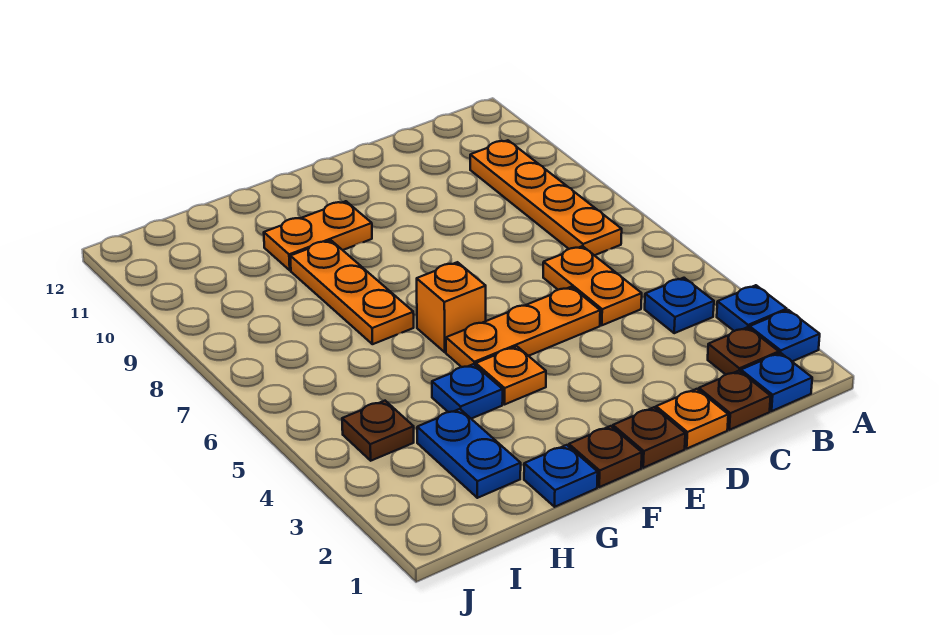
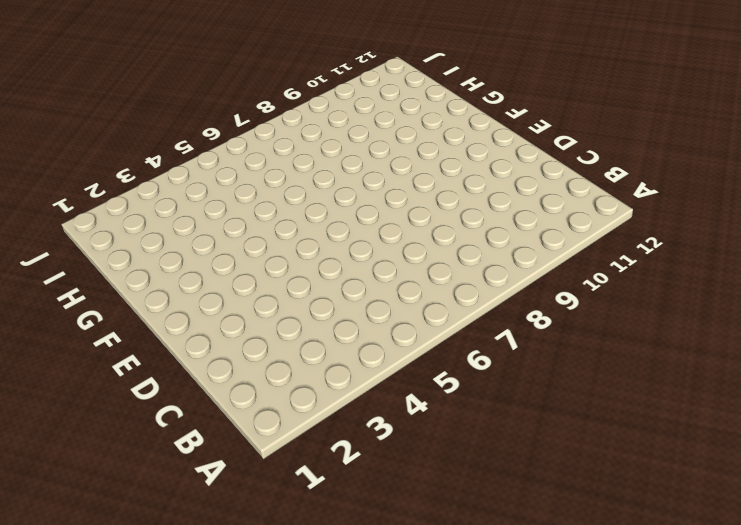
none -> blue 1x1 plate [750,310,820,361]
none -> blue 1x1 plate [717,285,787,331]
none -> blue 1x1 plate [741,353,812,411]

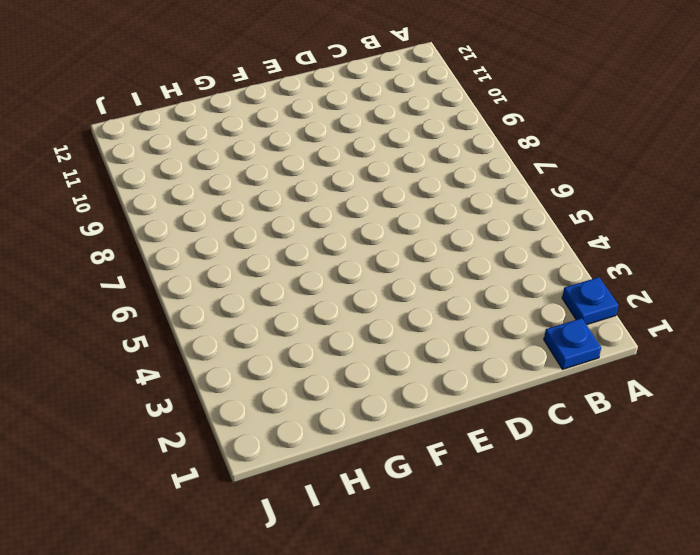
none -> blue 1x1 plate [717,285,787,331]
none -> brown 1x1 plate [708,327,779,374]
none -> blue 1x1 plate [645,278,714,333]

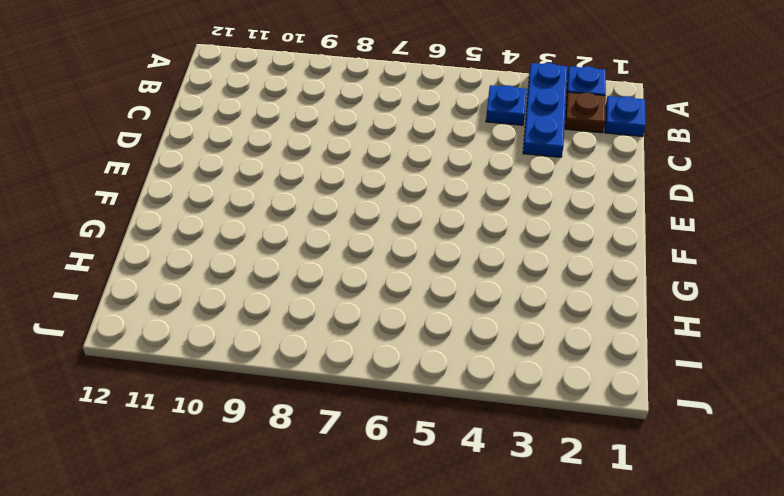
blue 1x3 plate [523,63,567,157] -> blue 1x1 plate [717,285,787,331]
none -> orange 1x4 plate [470,140,622,255]
none -> brown 1x1 plate [699,371,771,430]
none -> orange 1x2 plate [543,246,642,325]

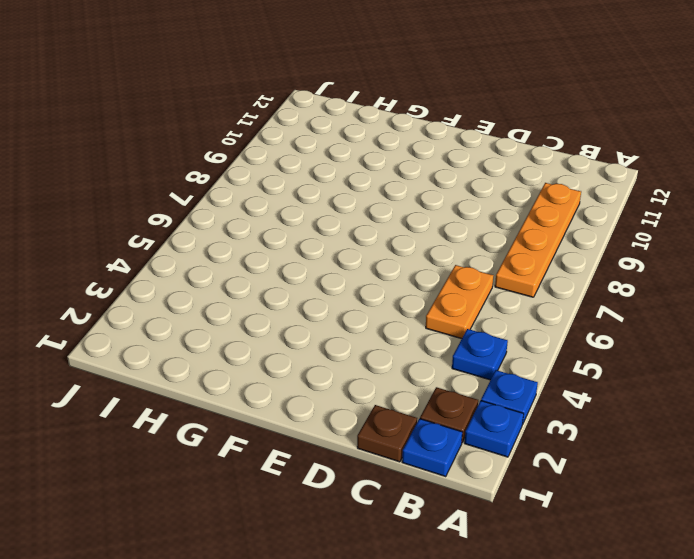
none -> orange 1x1 plate [656,389,728,448]
none -> orange 1x3 plate [446,287,600,367]
none -> brown 1x1 plate [613,407,685,468]

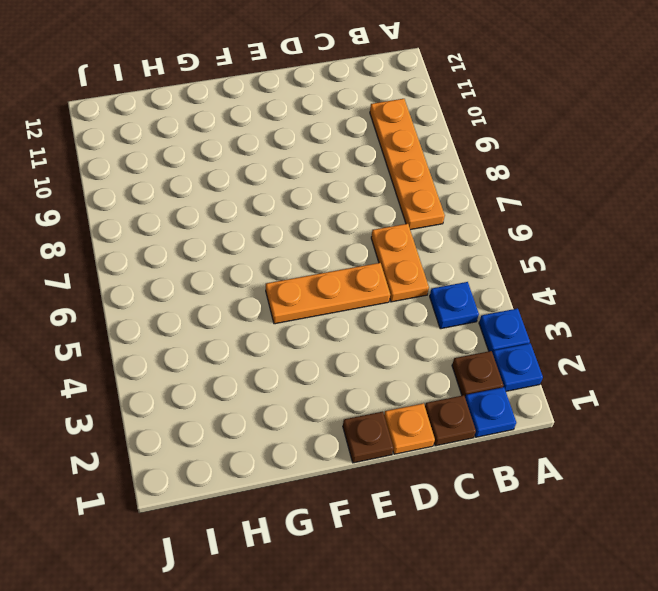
none -> brown 1x1 plate [569,426,642,487]
none -> orange 1x1 plate [476,346,546,404]
none -> orange 1x1 brick [417,262,486,352]

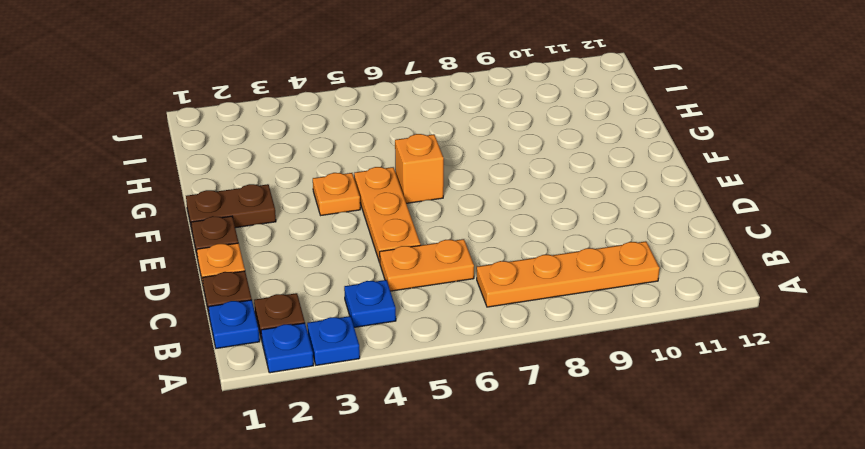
brown 1x2 plate [186,184,276,230] -> brown 1x1 plate [569,426,642,487]
none -> orange 1x2 plate [264,201,372,270]
none -> blue 1x1 plate [524,445,598,507]
none -> blue 1x1 plate [432,364,503,419]

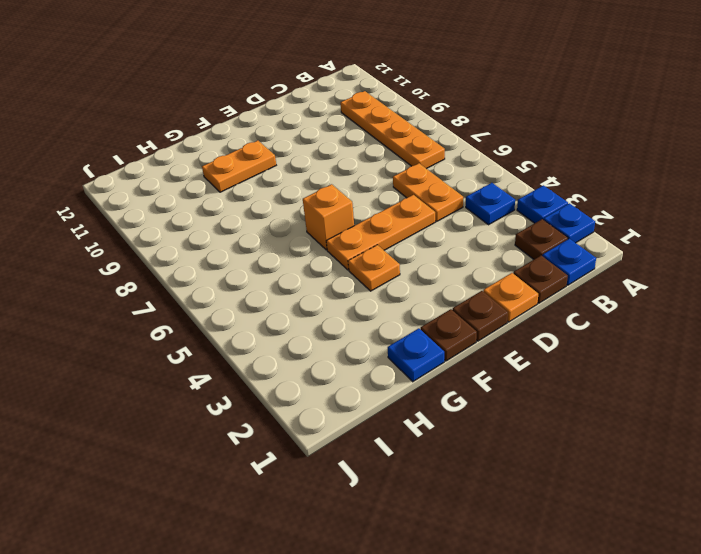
none -> blue 1x1 plate [432,364,503,419]
none -> orange 1x3 plate [290,240,414,344]
none -> blue 1x2 plate [417,409,521,498]

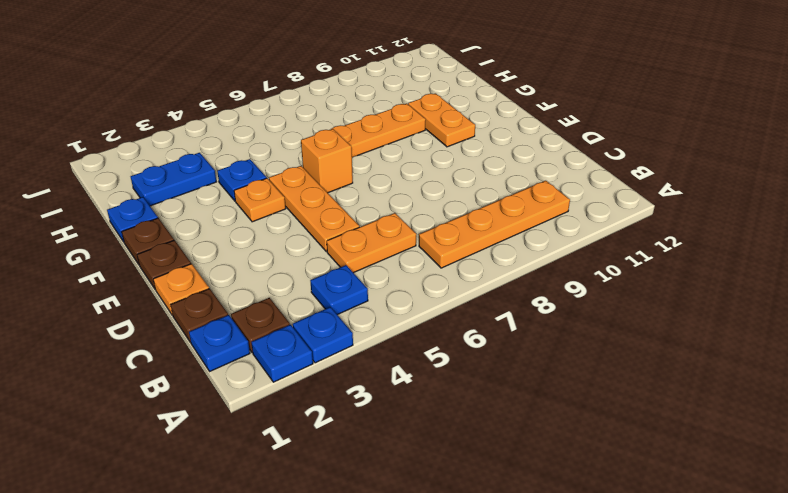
none -> brown 1x1 plate [342,401,414,461]

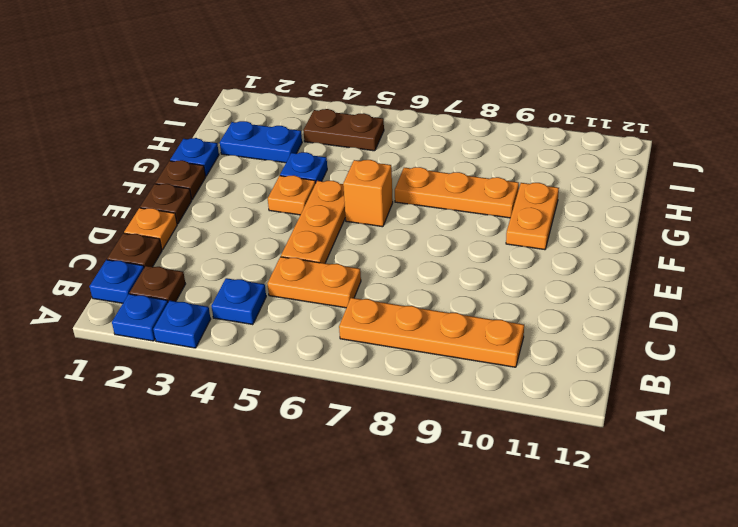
brown 1x2 plate [303,109,384,151] -> brown 1x1 plate [342,401,414,461]

